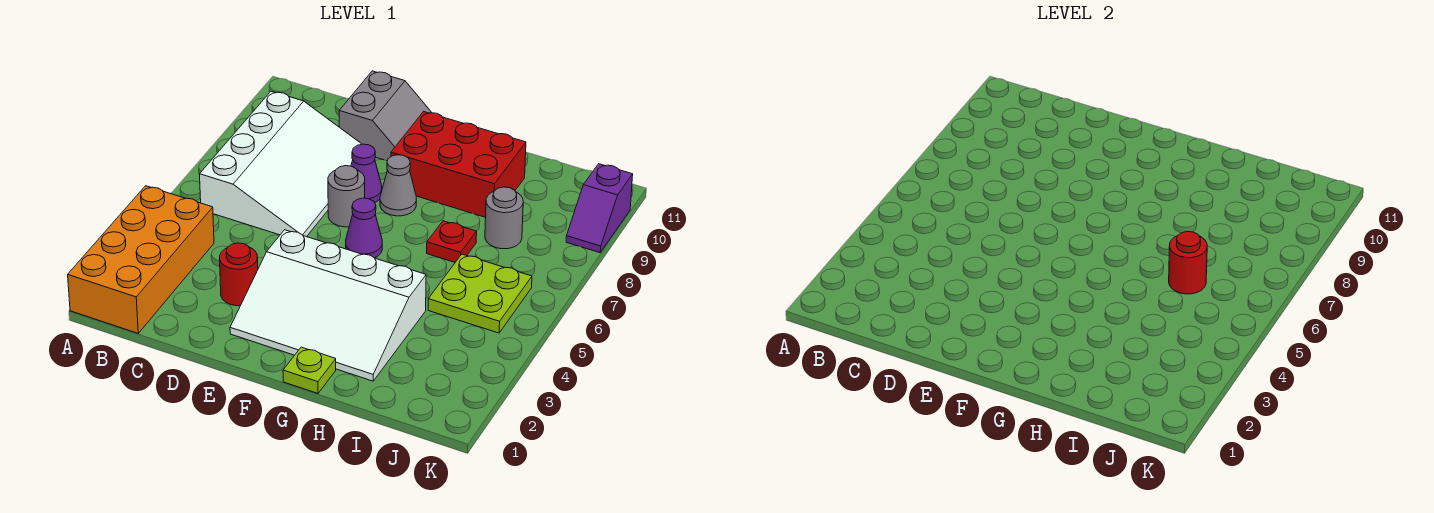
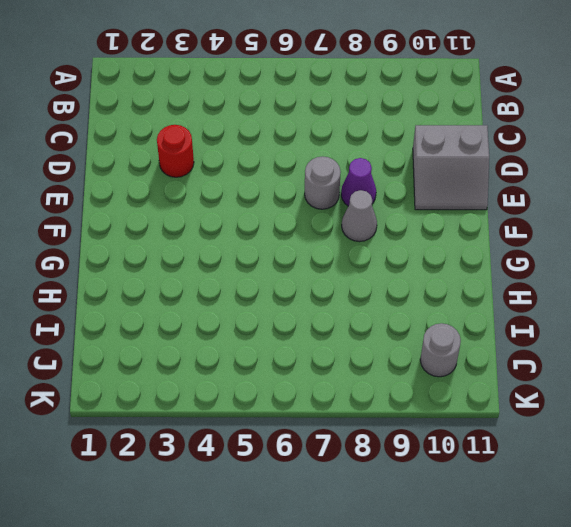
grey 1x1 round brick [420,323,461,377] -> grey 1x1 round brick moved to [485,187,523,249]
none -> orange 2x4 brick [68,186,214,333]
none -> white 3x4 slope [200,91,362,237]
none -> white 3x4 slope [230,230,426,381]

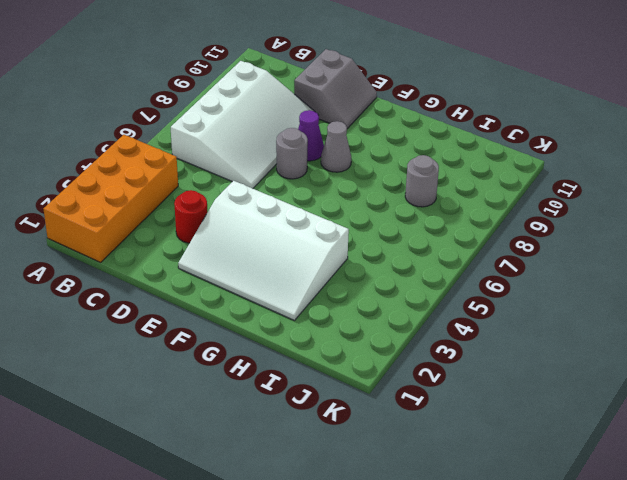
none -> purple 1x1 cone [346,198,382,258]
none -> red 2x3 brick [391,112,526,217]
none -> lime 1x1 plate [283,347,336,393]

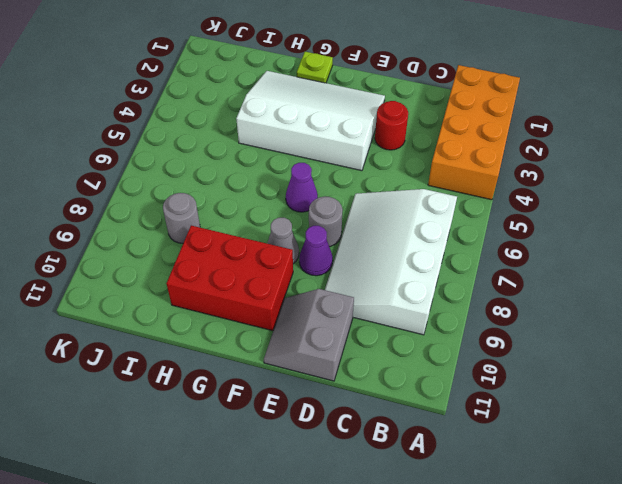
none -> red 1x1 plate [427,221,477,262]
none -> lime 2x2 plate [428,254,532,333]
none -> purple 1x2 slope [566,164,633,253]

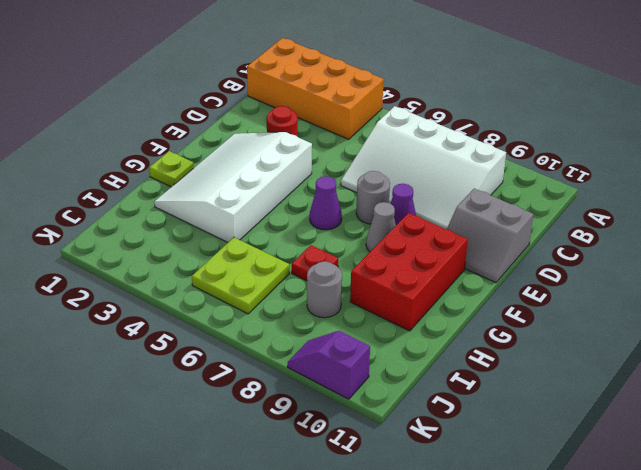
none -> red 1x1 round brick [1169,231,1207,294]

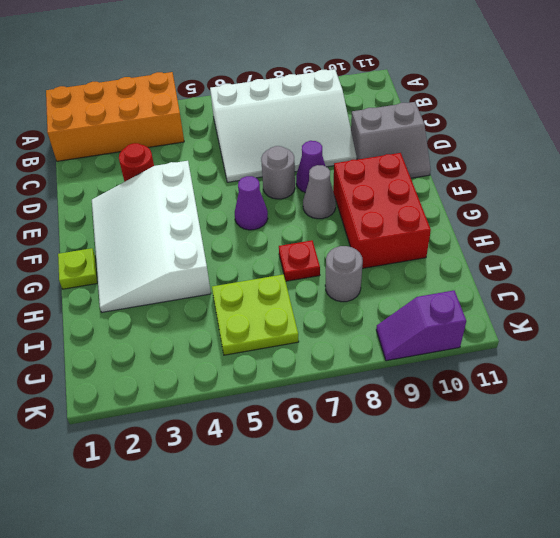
none -> red 1x1 round brick [1169,231,1207,294]

